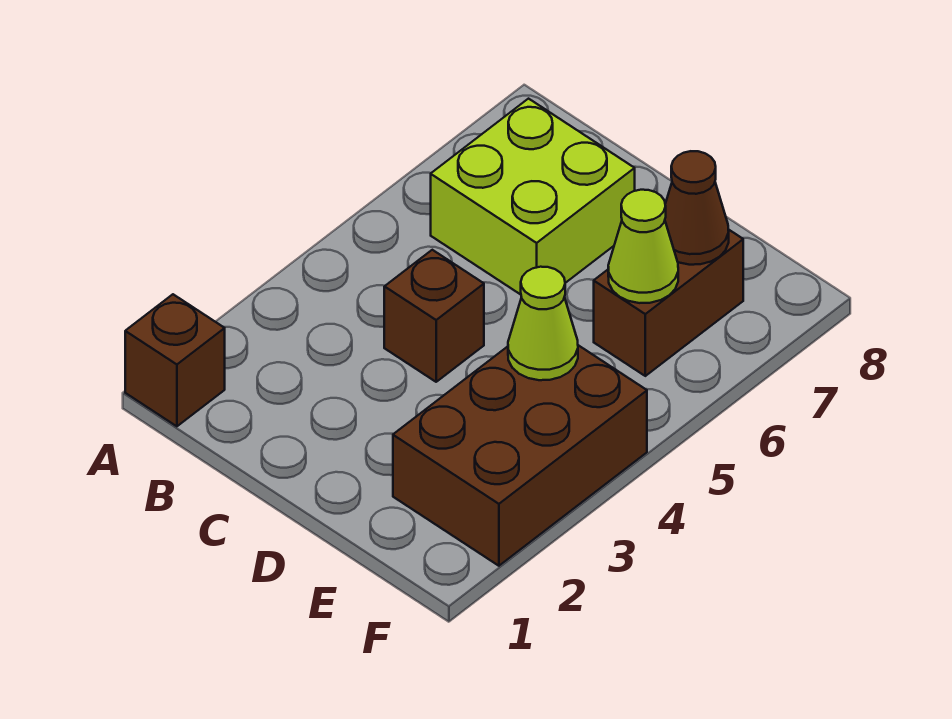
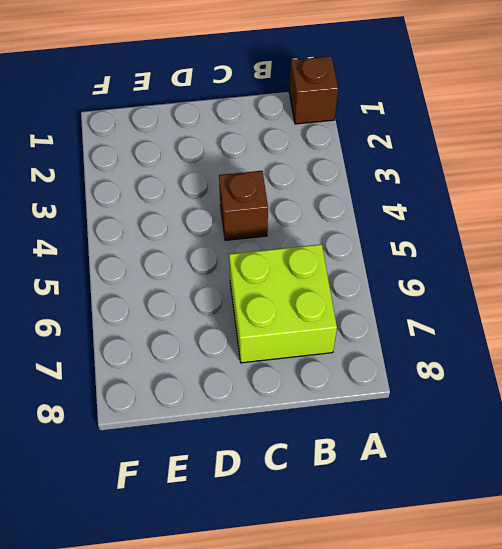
none -> brown 2x3 brick [393,345,647,566]
none -> brown 1x2 brick [594,229,743,376]

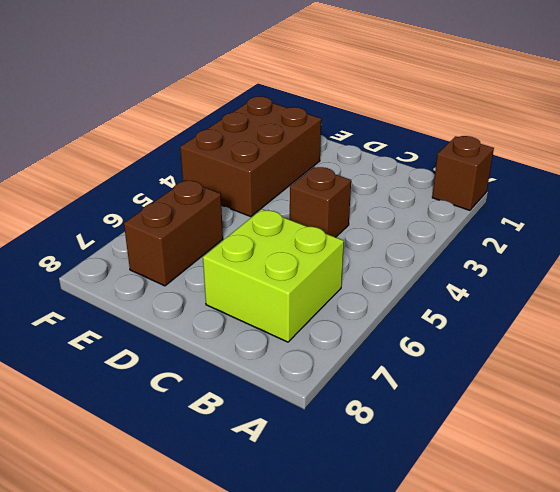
none -> lime 1x1 cone [508,267,578,380]
none -> lime 1x1 cone [608,190,678,303]

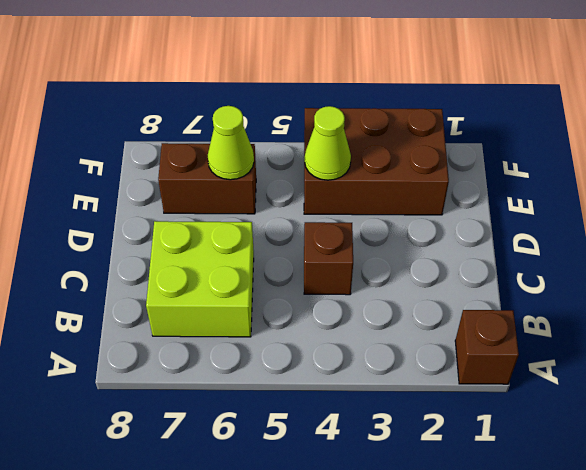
none -> brown 1x1 cone [665,151,729,265]

